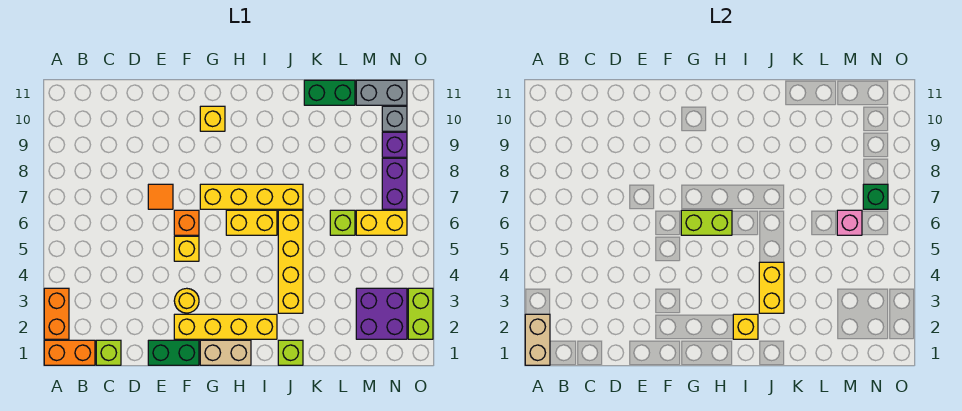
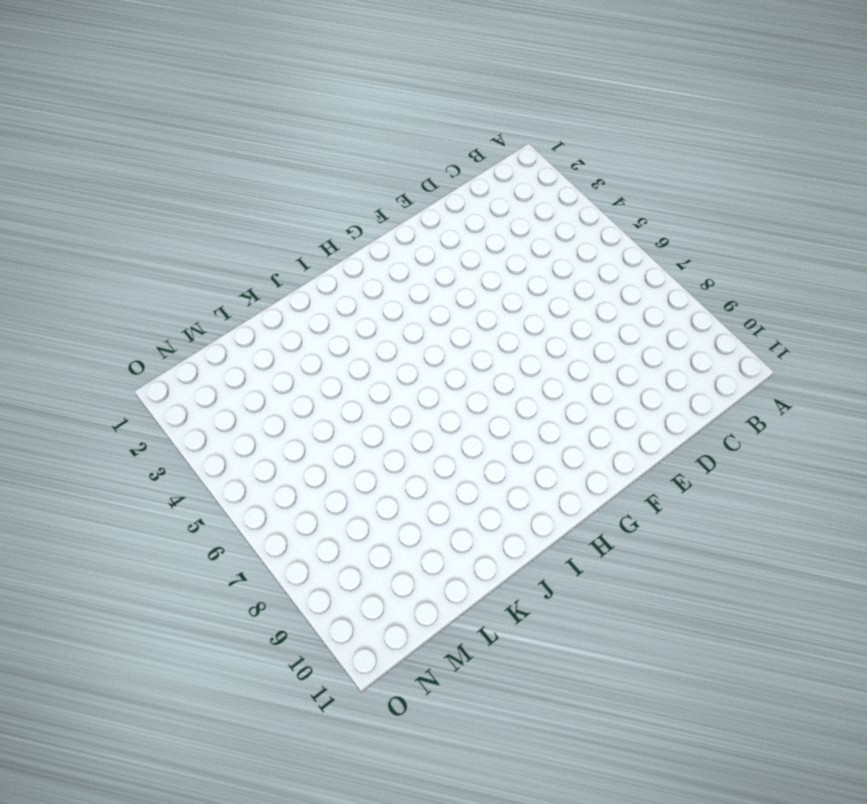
none -> orange 1x2 brick [44,340,95,365]
none -> orange 1x2 brick [44,288,69,339]
none -> lime 1x1 brick [96,340,121,365]
none -> green 1x2 brick [148,340,199,365]

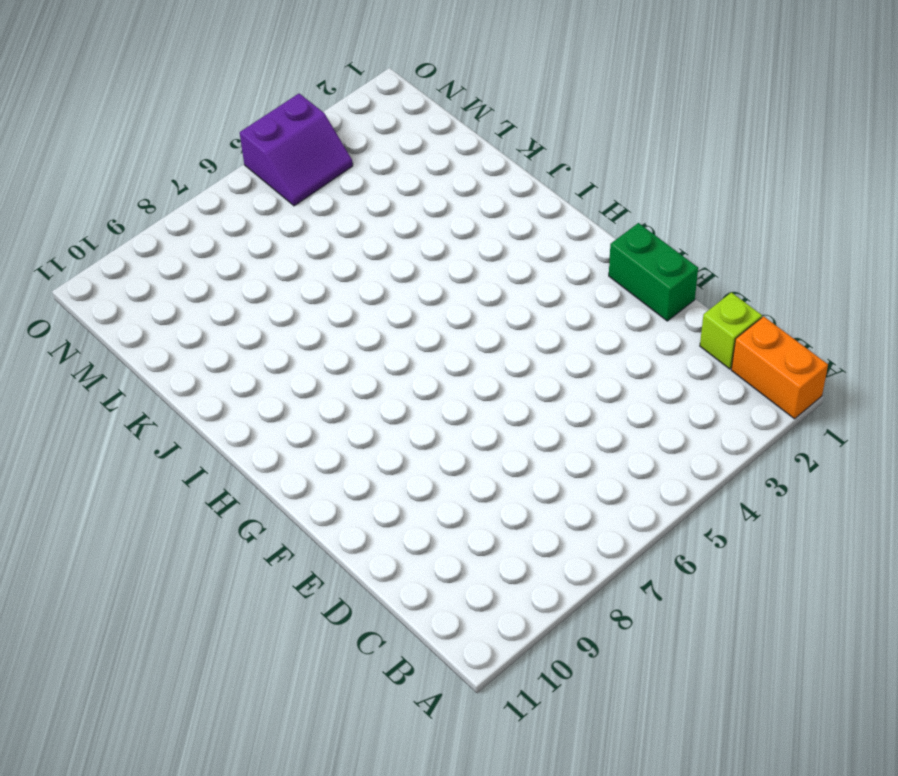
purple 2x2 slope [240,94,353,206] -> none
none -> orange 1x2 brick [44,288,69,339]
none -> orange 1x1 tile [148,184,173,209]
none -> yellow 1x4 brick [174,314,277,339]
none -> yellow 1x1 round brick [174,288,199,313]

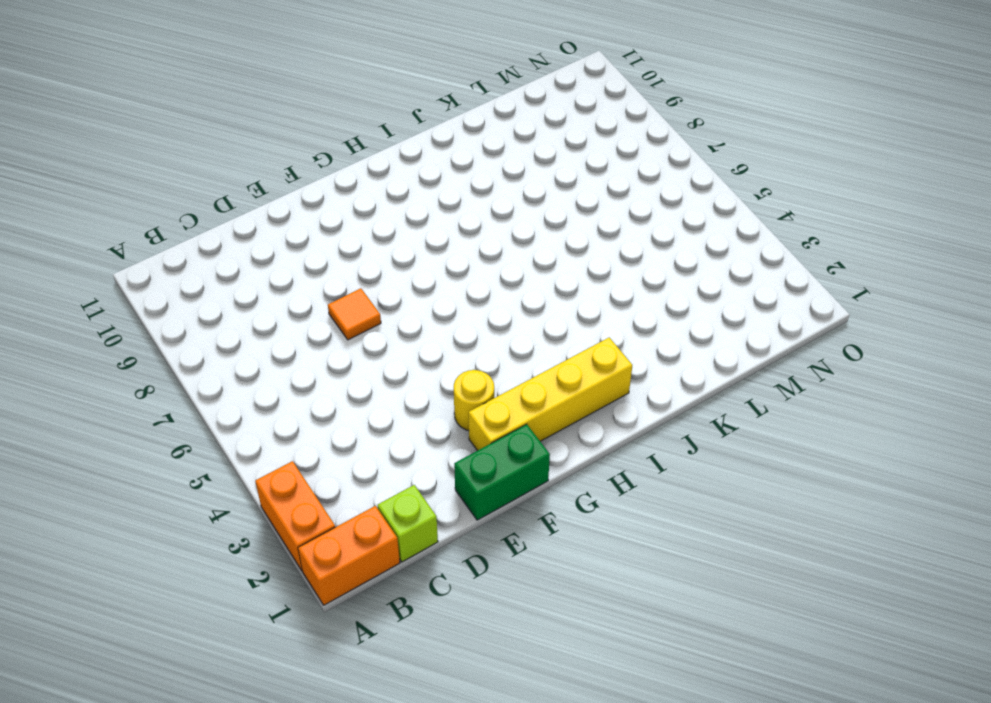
none -> yellow 1x1 brick [174,236,199,261]
none -> orange 1x1 brick [174,210,199,235]
none -> tan 1x2 brick [200,340,251,365]
none -> yellow 1x4 brick [200,184,303,209]

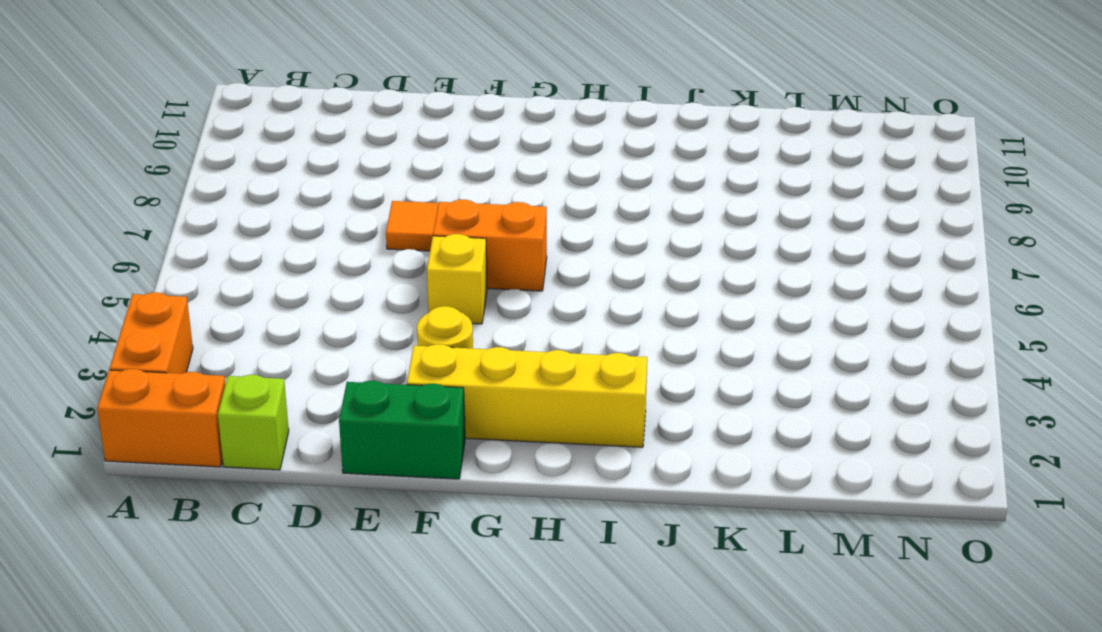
orange 1x2 brick [433,200,547,291] -> orange 1x1 brick [174,210,199,235]
none -> tan 1x2 brick [200,340,251,365]
none -> yellow 1x4 brick [200,184,303,209]
none -> yellow 1x1 brick [200,106,225,131]
none -> yellow 1x2 brick [226,210,277,235]

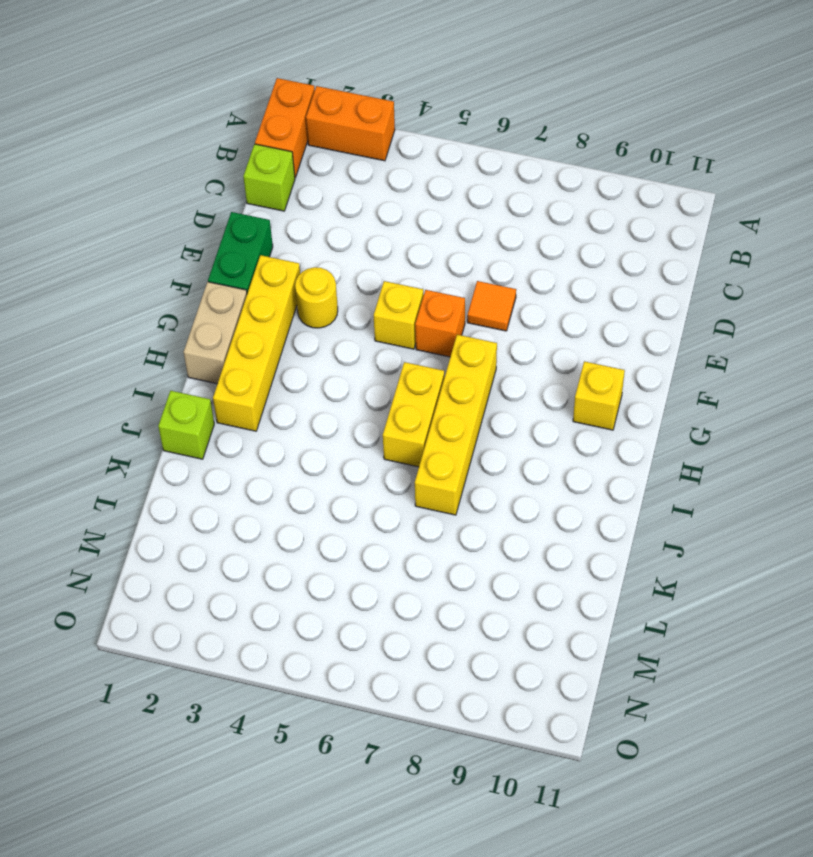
none -> yellow 1x4 brick [278,210,303,313]
none -> green 1x2 brick [304,80,355,105]
none -> lime 1x1 brick [330,210,355,235]
none -> purple 2x2 brick [356,288,407,339]

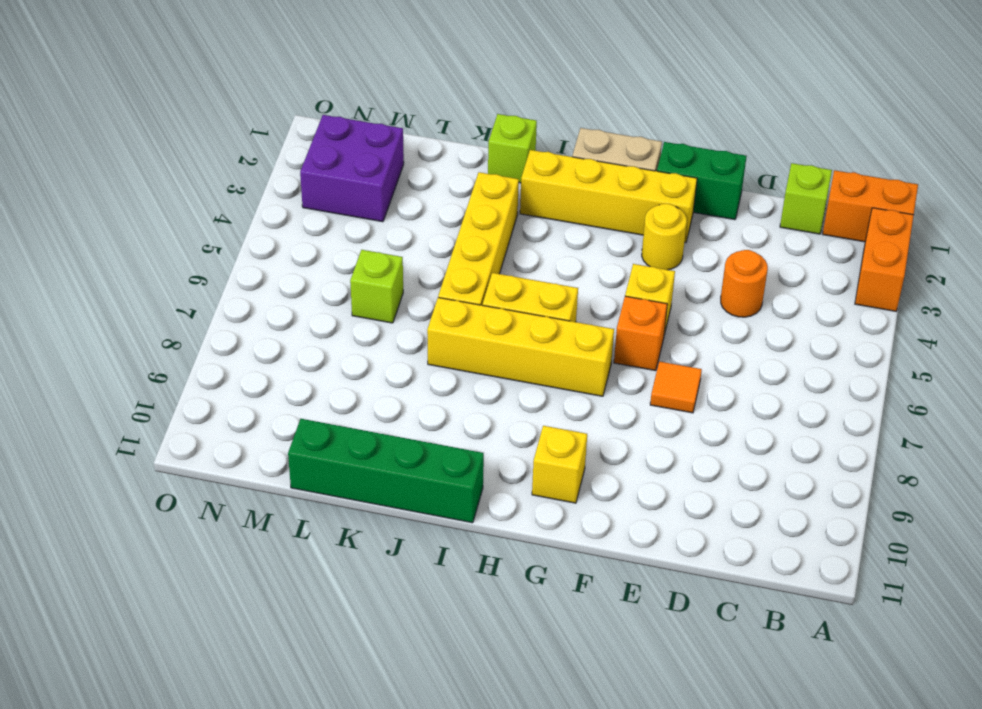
orange 1x1 round brick [721,250,768,317] -> none
green 1x4 brick [288,419,484,523] -> green 1x2 brick [304,80,355,105]
none -> yellow 1x2 brick [356,210,407,235]
none -> grey 1x2 brick [356,80,407,105]
none -> purple 1x2 brick [382,158,407,209]
none -> purple 1x1 brick [382,132,407,157]

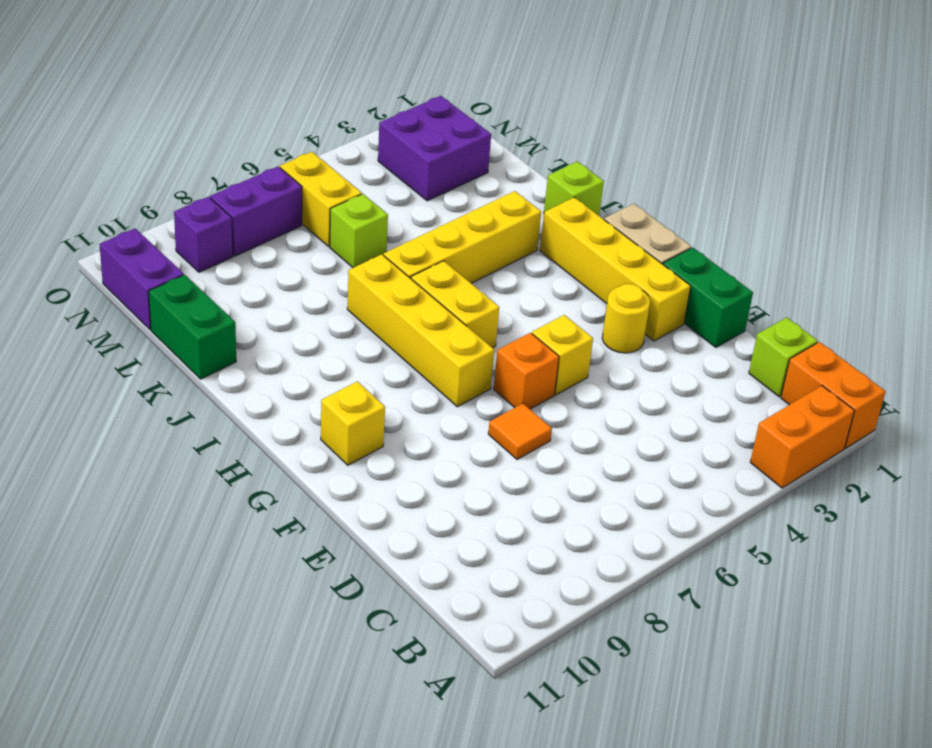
purple 1x2 brick [100,228,184,330] -> grey 1x2 brick [356,80,407,105]
none -> grey 1x1 brick [382,106,407,131]
none -> lime 1x2 brick [408,288,433,339]
none -> tan 1x2 brick [525,314,550,365]
none -> lime 1x2 brick [681,210,732,235]

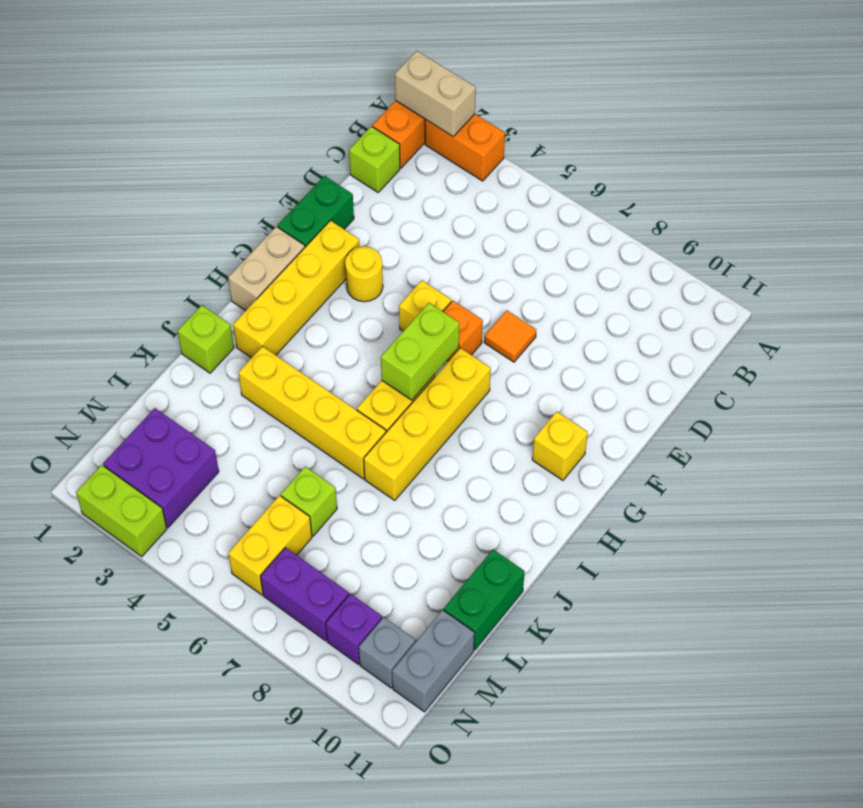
none -> yellow 1x1 brick [733,314,758,339]
none -> yellow 1x2 brick [759,262,784,313]
none -> pink 1x1 brick [837,210,862,235]
none -> green 1x1 brick [863,184,888,209]

